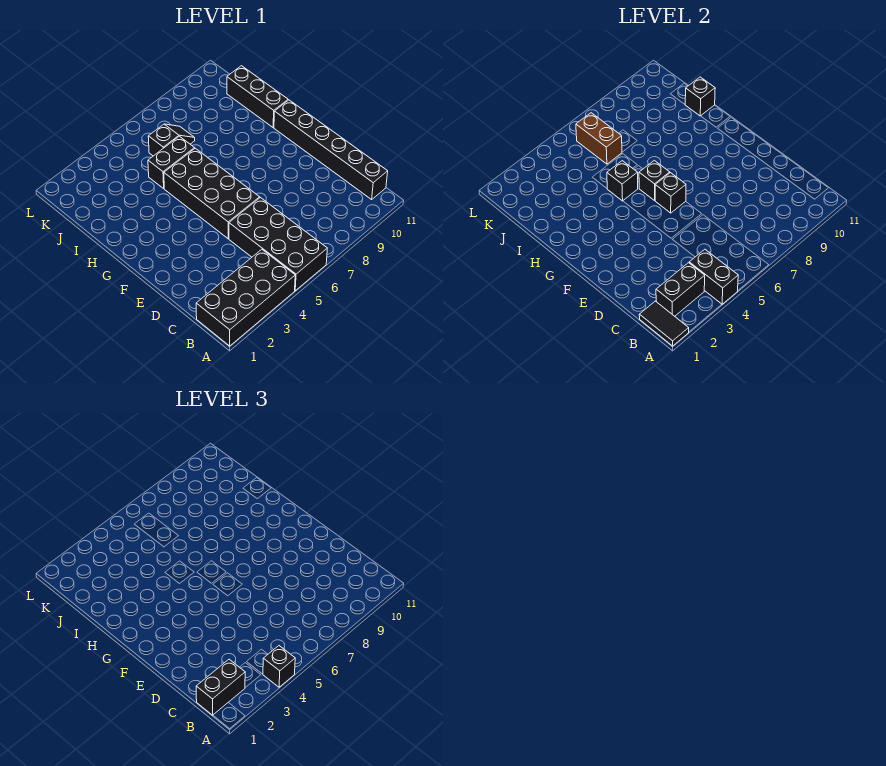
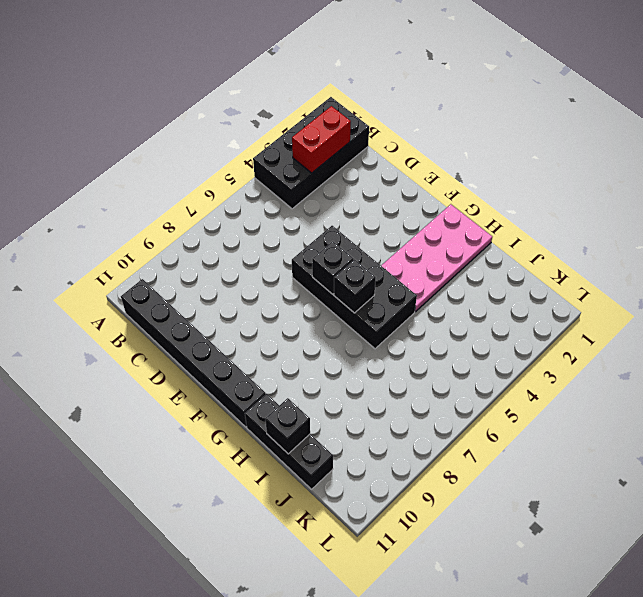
red 1x2 brick [292,106,351,173] -> black 1x2 brick [656,263,705,316]
pink 2x4 plate [381,204,492,312] -> none
none -> black 2x4 brick [229,198,327,291]
none -> black 1x2 brick [148,136,195,188]
none -> black 1x2 slope [148,124,195,156]

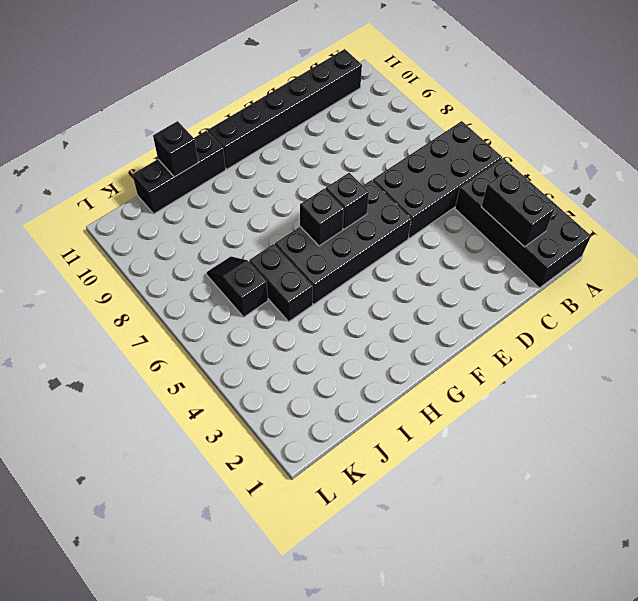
none -> black 1x2 tile [639,301,689,346]
none -> black 1x2 brick [689,249,738,304]
none -> black 1x1 brick [607,161,638,201]

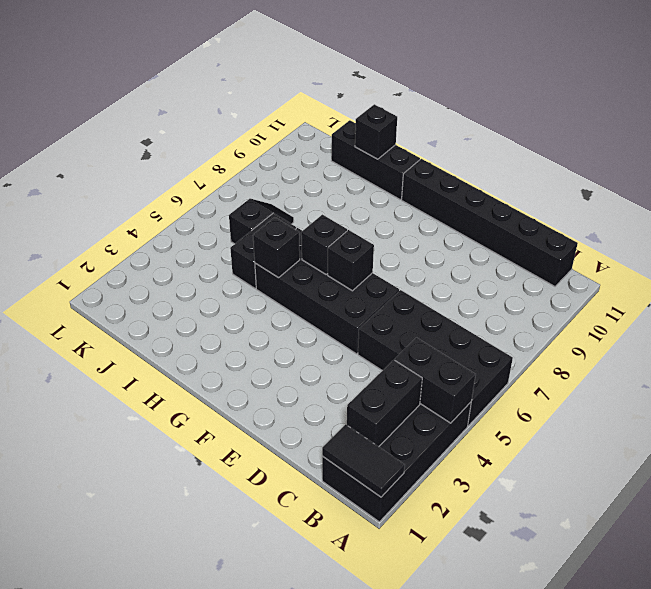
none -> brown 1x2 brick [576,113,622,164]
none -> black 1x1 brick [263,646,295,687]
none -> black 1x2 brick [196,659,245,715]

